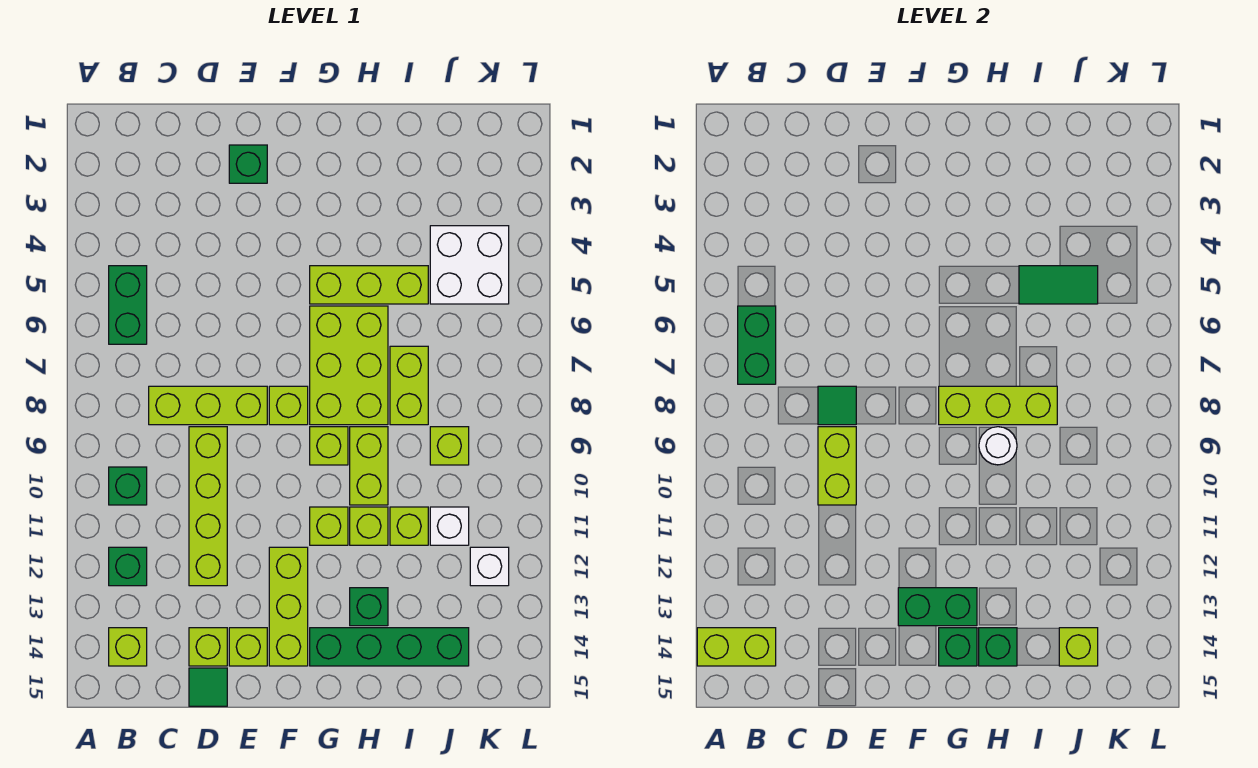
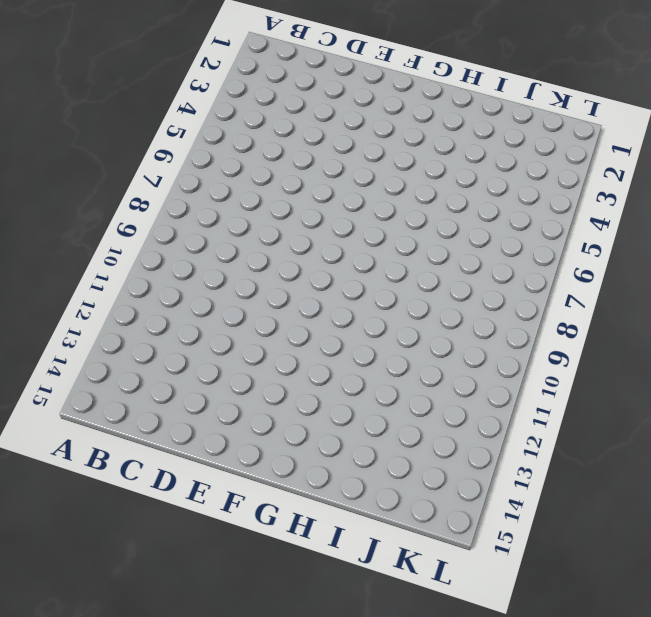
none -> green 1x2 brick [109,266,147,344]
none -> green 1x1 brick [109,467,147,505]
none -> green 1x1 brick [109,547,147,586]
none -> lime 1x1 brick [109,628,147,666]

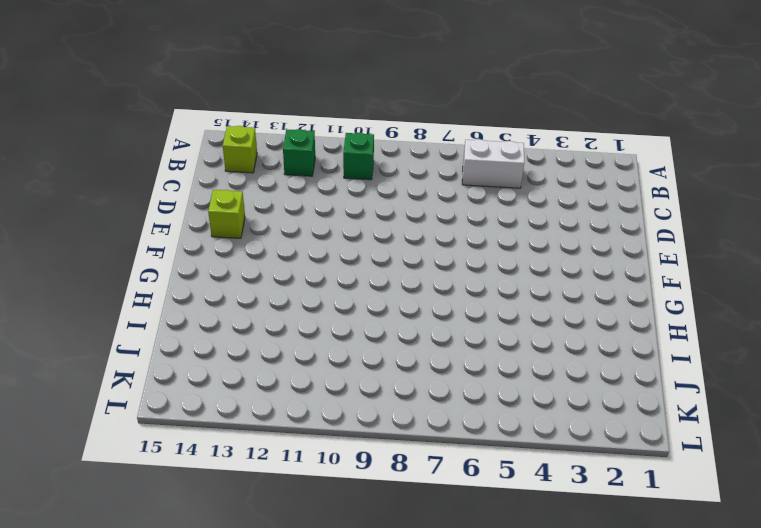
white 1x2 brick [462,139,524,188] -> green 1x2 brick [109,266,147,344]
none -> lime 1x3 brick [149,386,267,425]
none -> lime 1x4 brick [189,427,227,586]
none -> lime 1x1 brick [189,628,227,666]
none -> green 1x1 tile [189,668,227,706]

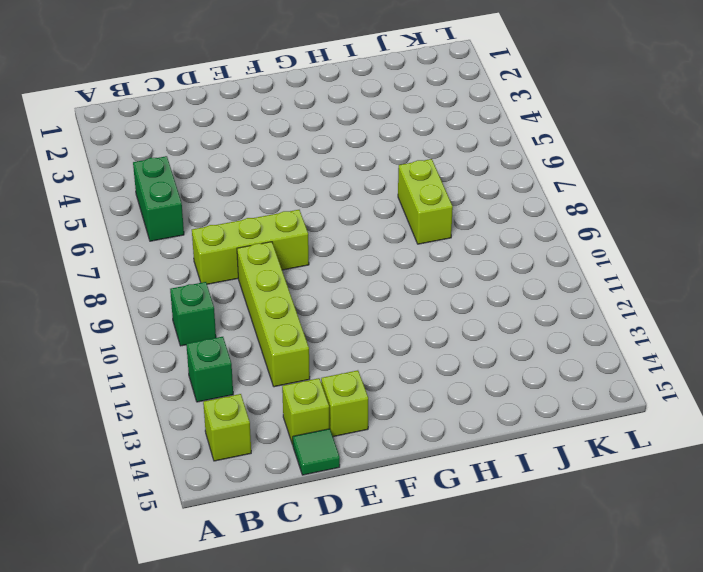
none -> green 1x1 brick [229,145,267,183]
none -> lime 1x1 brick [269,386,308,425]
none -> lime 1x3 brick [269,547,308,666]
none -> lime 1x3 brick [310,266,428,304]

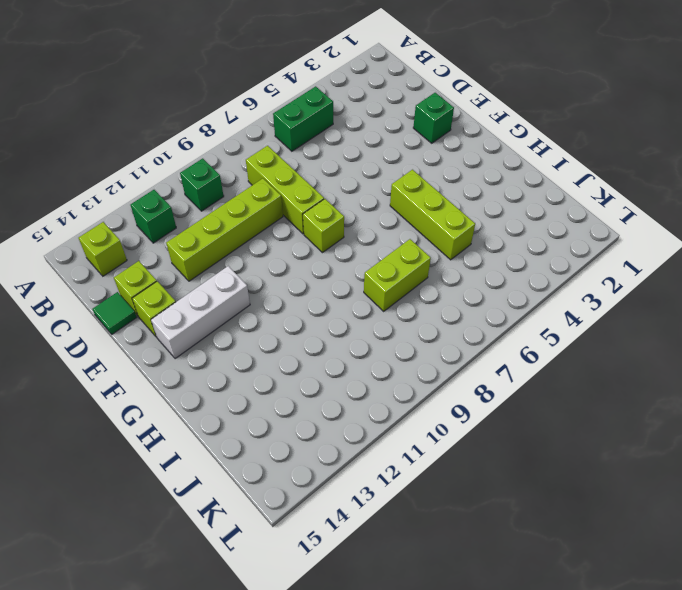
white 1x3 brick [151,266,250,359] -> lime 1x3 brick [269,547,308,666]
none -> lime 2x3 brick [310,306,388,425]
none -> lime 1x1 brick [310,427,348,465]
none -> lime 1x1 brick [310,507,348,545]
none -> green 1x4 brick [310,628,469,666]

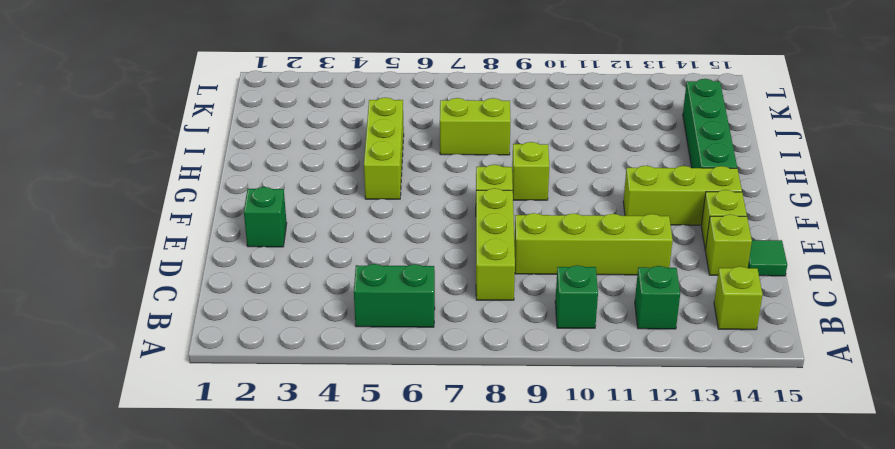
none -> lime 2x3 brick [310,306,388,425]
none -> lime 1x1 brick [310,507,348,545]
none -> lime 1x2 brick [350,427,388,505]
none -> lime 1x1 brick [350,507,388,545]

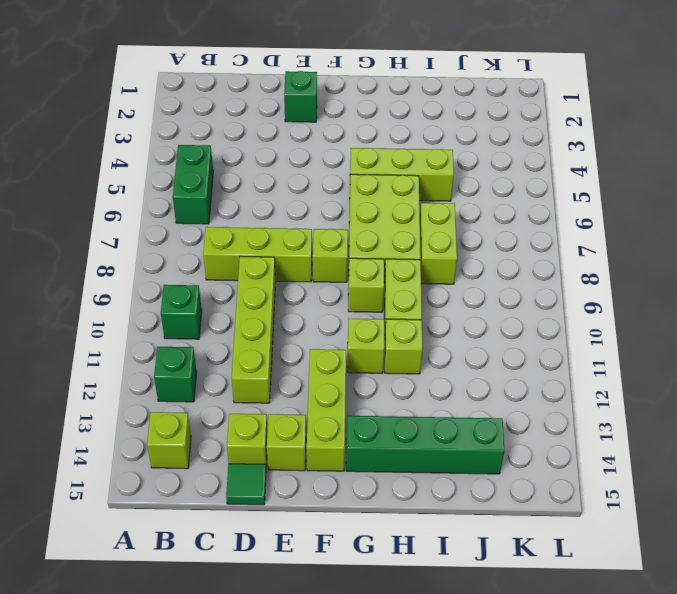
none -> green 1x1 brick [350,588,388,626]
none -> lime 1x1 brick [390,507,428,545]
none -> white 2x2 brick [430,226,509,304]
none -> lime 1x1 brick [430,427,469,465]

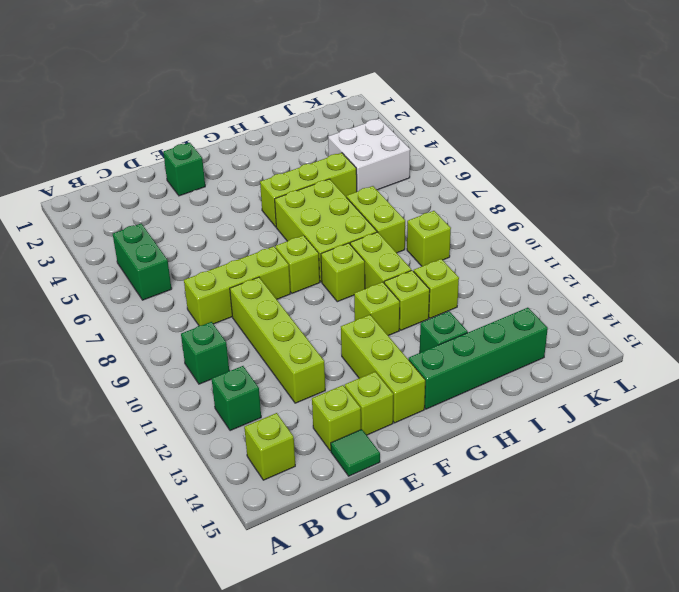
none -> white 1x1 brick [430,507,469,545]
none -> white 1x1 brick [470,547,509,586]
none -> lime 1x2 brick [697,628,776,666]
none -> green 1x2 brick [738,306,776,384]

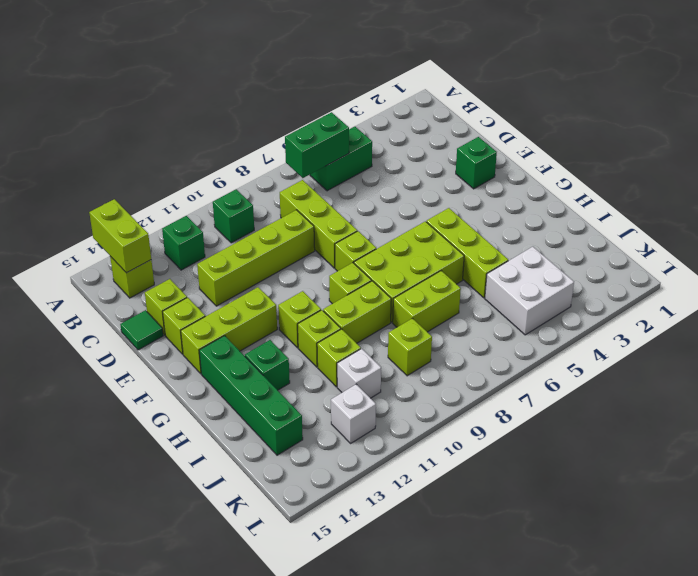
none -> green 1x1 tile [818,386,856,425]
none -> lime 1x2 brick [818,427,856,505]
none -> green 1x2 brick [898,588,977,626]
none -> lime 1x3 brick [939,386,1057,425]

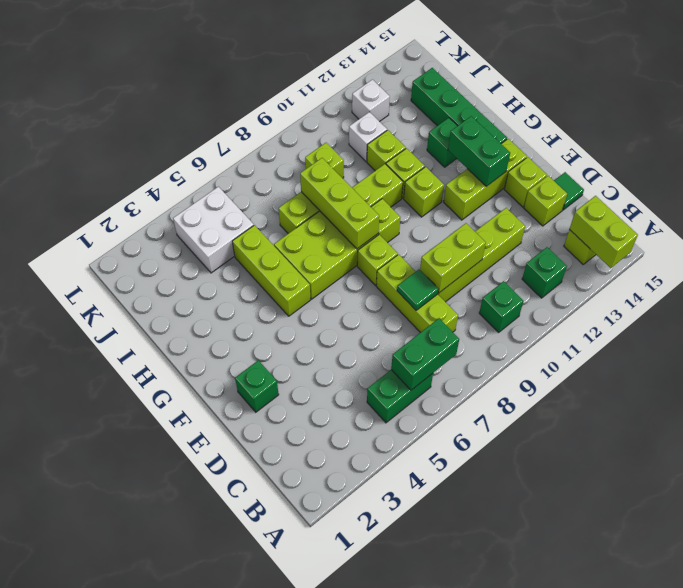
none -> green 1x1 brick [939,628,977,666]
none -> white 1x1 round brick [979,427,1017,465]
none -> green 1x1 brick [979,628,1017,666]
none -> green 1x2 tile [1019,266,1098,304]

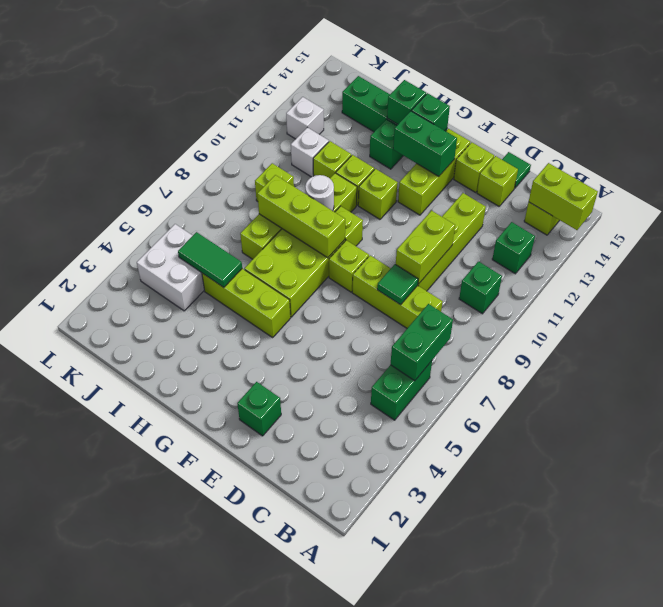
none -> lime 1x1 brick [1059,628,1098,666]

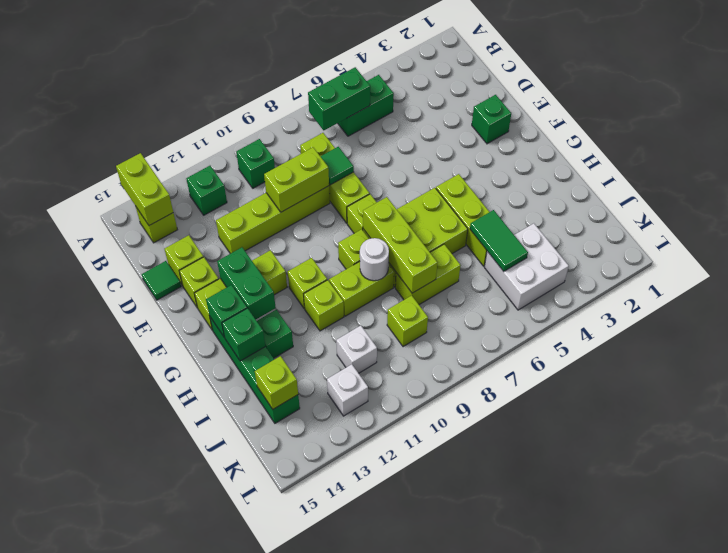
none -> lime 1x1 brick [390,507,428,545]

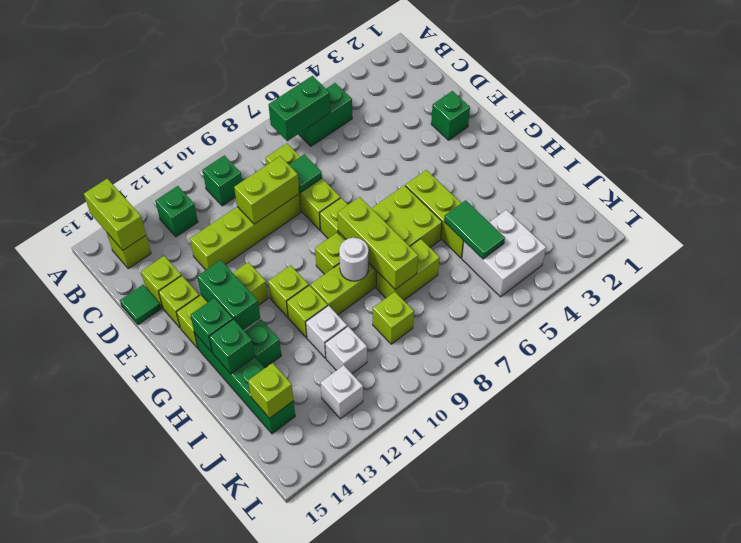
white 1x1 brick [306,305,347,358] -> lime 1x1 brick [390,507,428,545]

